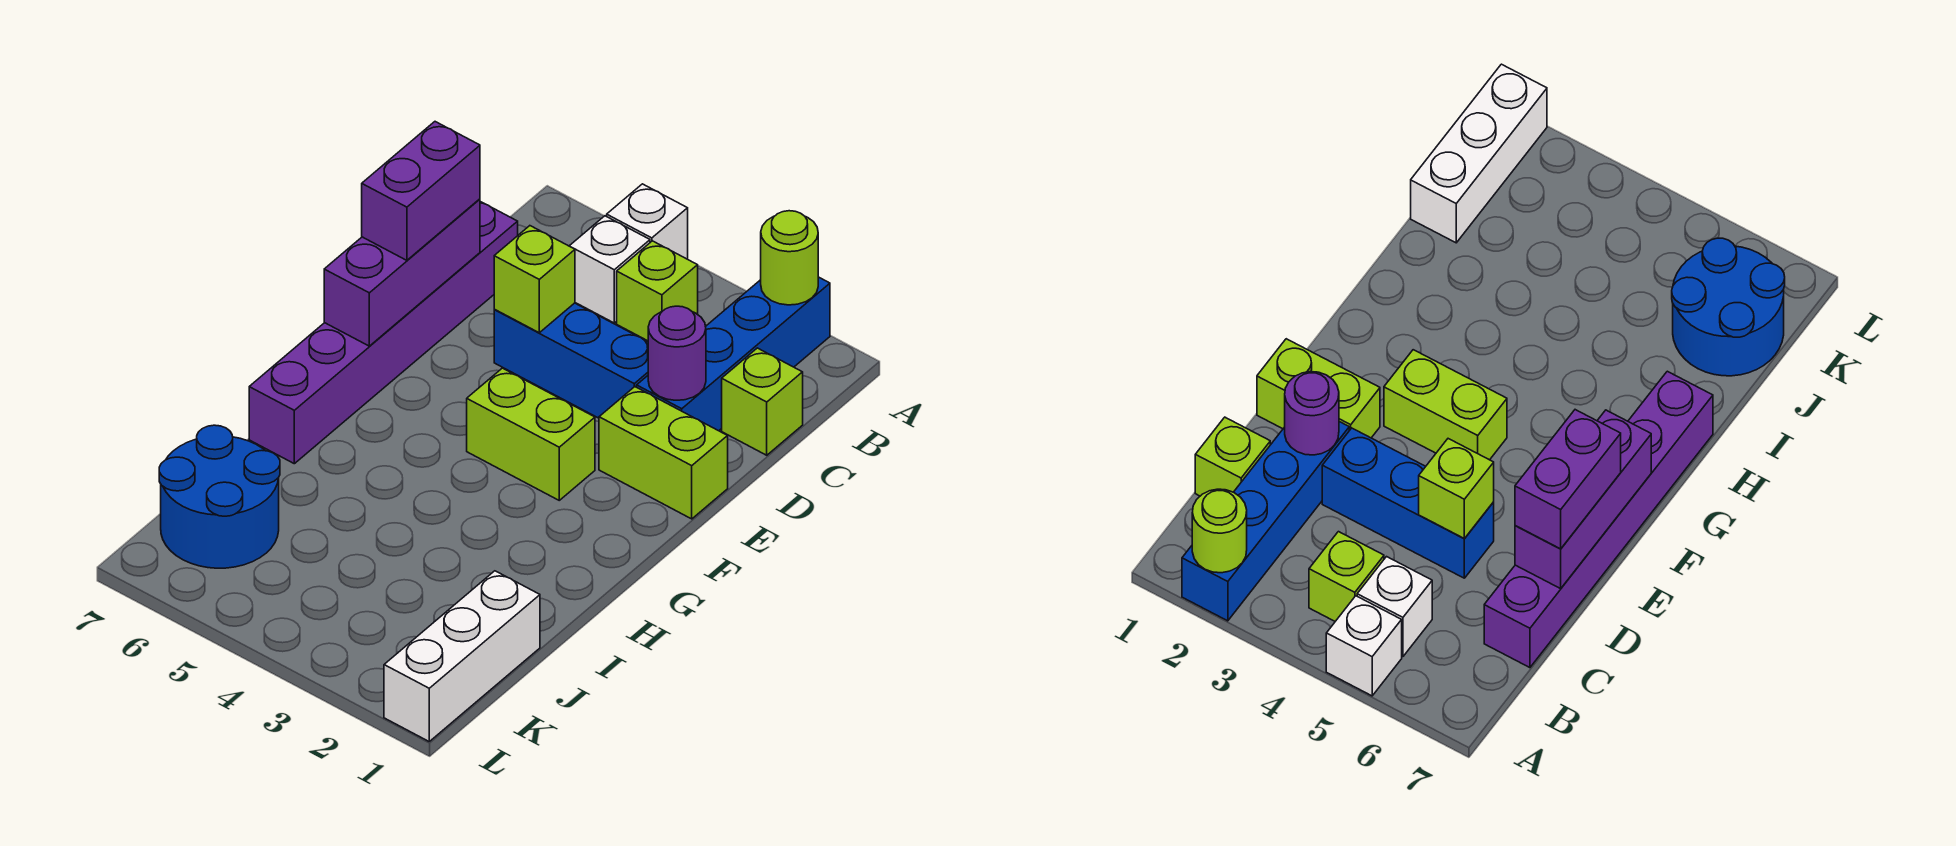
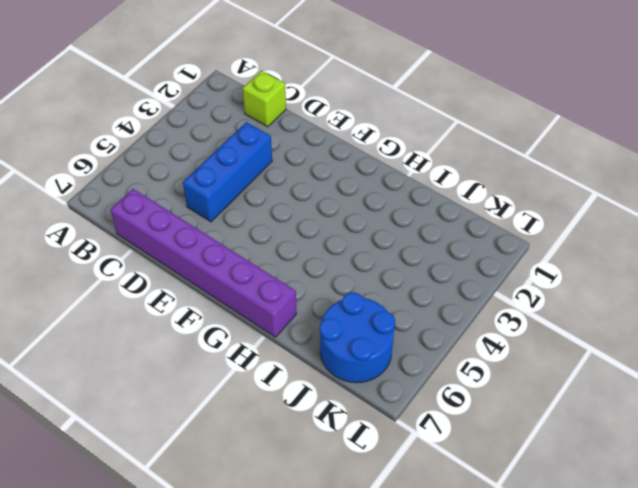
none -> blue 1x4 brick [637,277,830,431]
none -> white 1x1 brick [607,184,688,259]
none -> lime 1x1 brick [617,241,698,341]

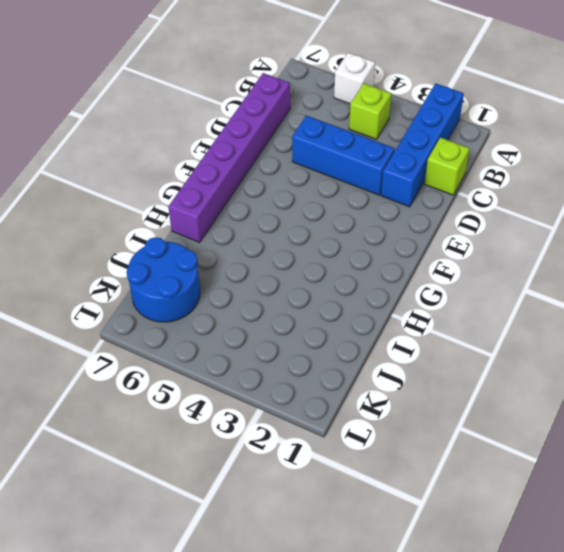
none -> white 1x1 brick [570,216,650,323]
none -> lime 1x2 brick [599,387,728,519]
none -> lime 1x2 brick [467,368,595,500]

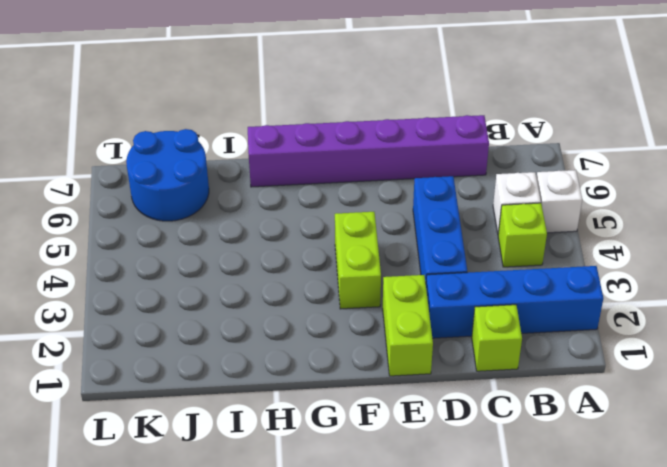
none -> white 1x3 brick [384,571,540,741]
none -> lime 1x1 round brick [761,211,818,305]
none -> purple 1x1 round brick [648,306,706,400]

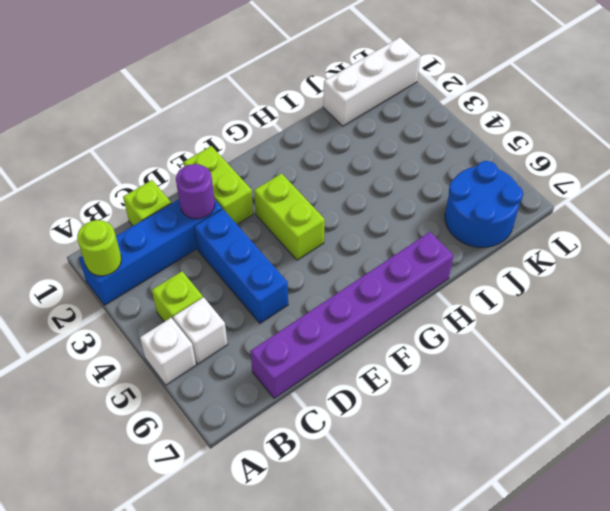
none -> lime 1x1 brick [494,226,575,333]
none -> purple 1x3 brick [324,199,480,346]
none -> purple 1x2 brick [362,122,480,260]

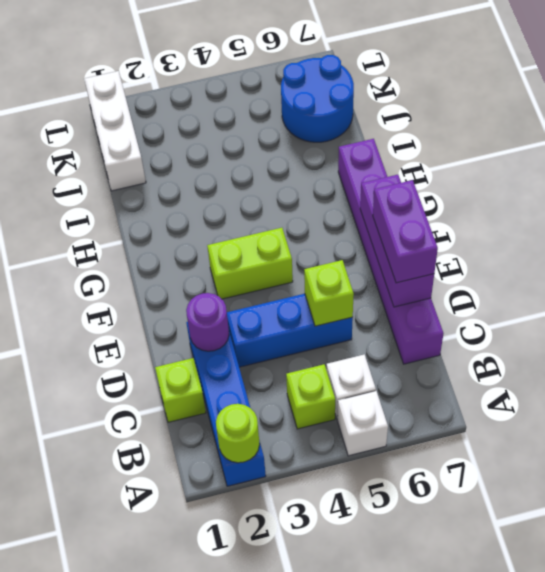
none -> lime 1x2 brick [599,387,728,519]

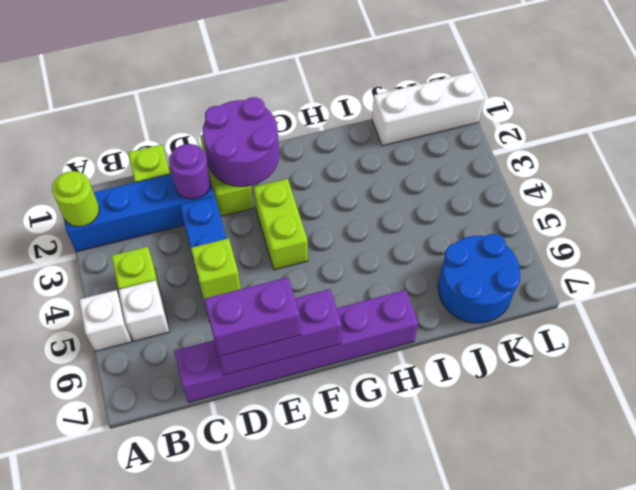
purple 2x2 round brick [203,97,279,187] -> none

